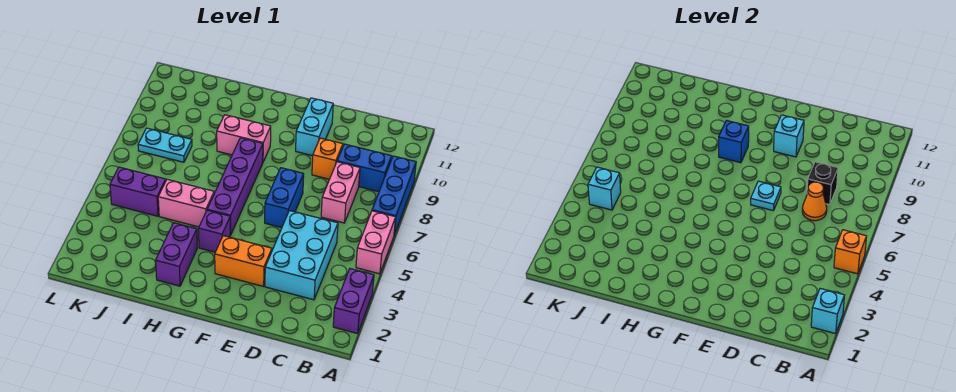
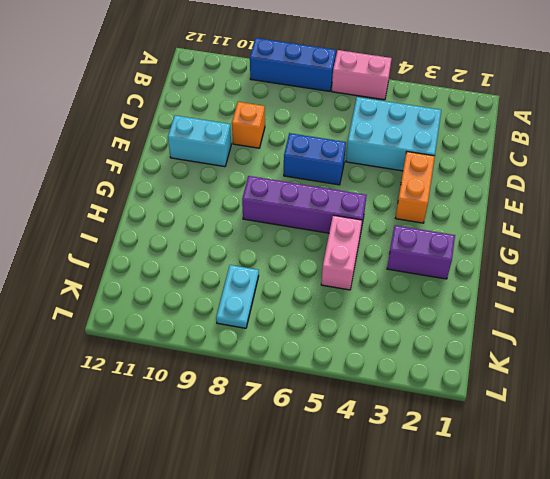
none -> purple 1x2 brick [333,269,374,334]
none -> blue 1x2 brick [337,144,392,192]
none -> pink 1x2 brick [321,162,360,223]

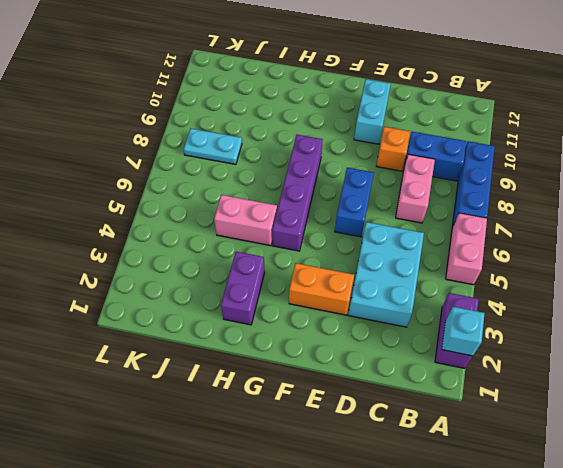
none -> purple 1x1 brick [199,210,230,252]
none -> pink 1x2 brick [217,115,271,162]
none -> purple 1x2 brick [110,167,166,216]

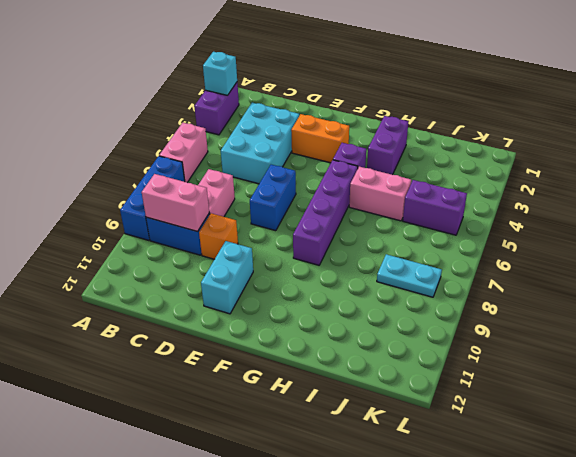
pink 1x2 brick [142,174,209,232] -> pink 1x2 brick moved to [217,115,271,162]
none -> orange 1x1 brick [834,230,867,274]
none -> orange 1x1 cone [802,182,827,221]
none -> black 1x1 brick [807,162,838,205]

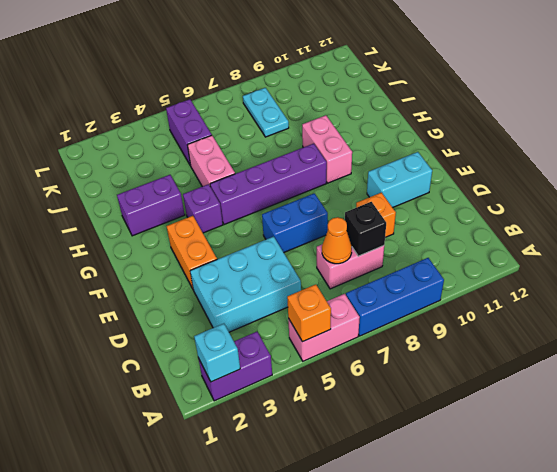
none -> blue 1x2 brick [337,144,392,192]
none -> cyan 1x1 plate [751,181,781,211]
none -> cyan 1x1 brick [774,115,804,157]

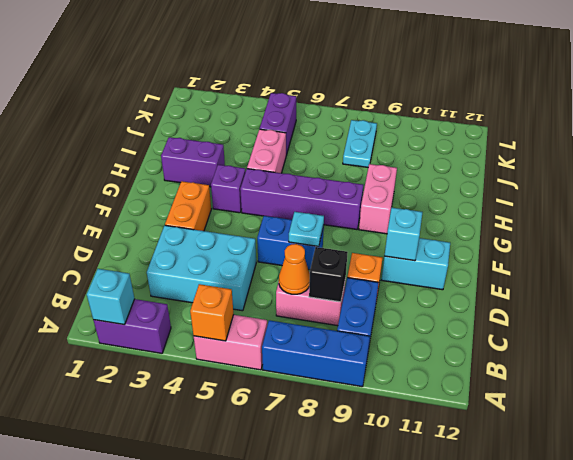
none -> blue 1x1 brick [719,120,749,163]
none -> cyan 1x1 brick [588,167,621,210]

